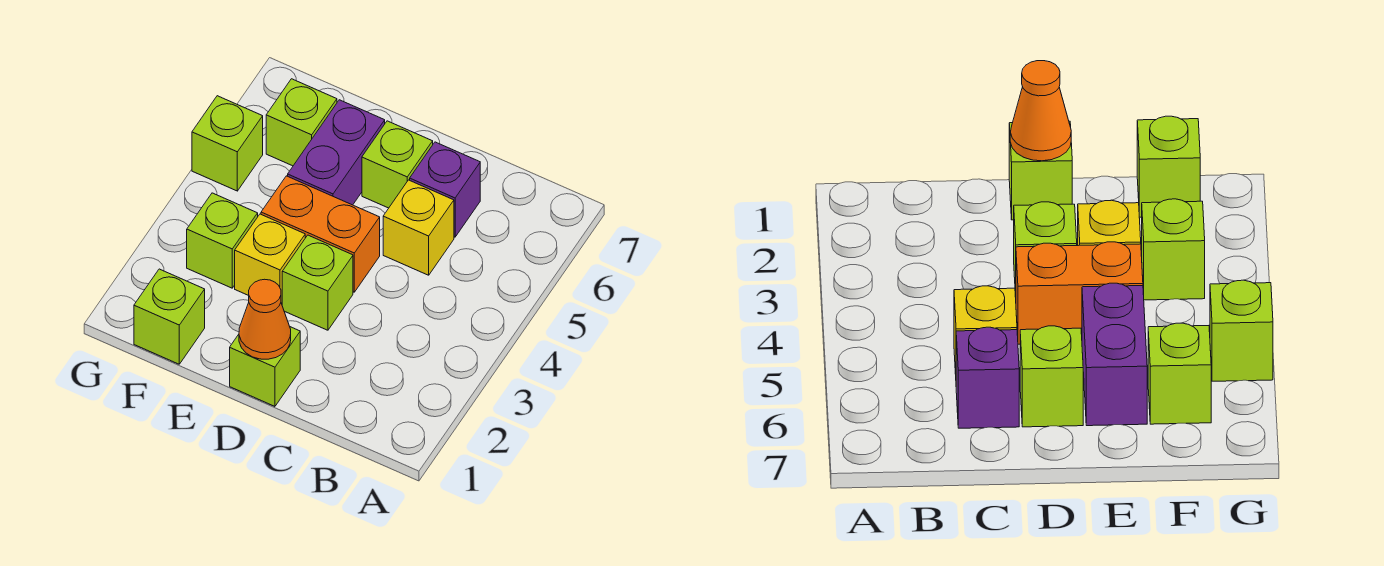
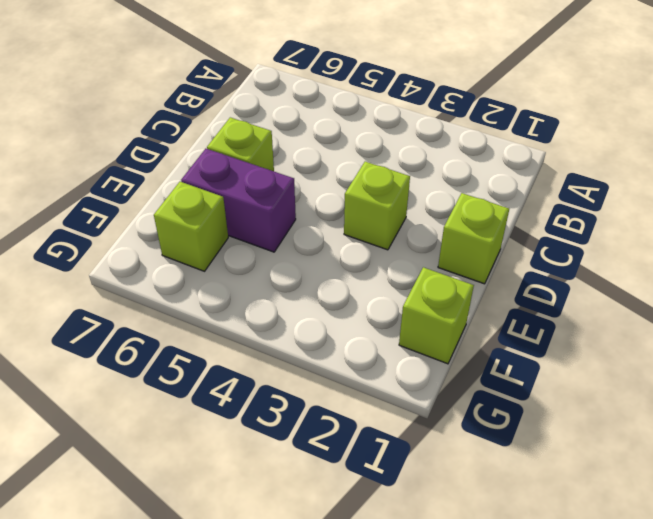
none -> yellow 1x1 brick [383,180,454,275]
none -> purple 1x1 brick [410,142,480,237]
none -> orange 1x2 brick [261,176,380,292]

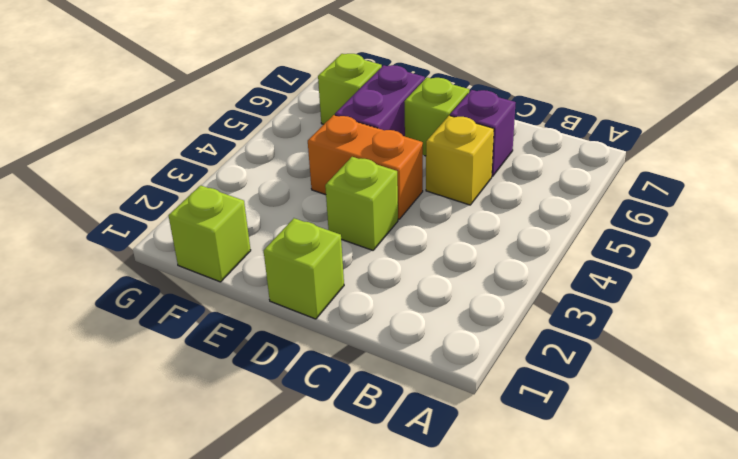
none -> yellow 1x1 brick [235,214,305,304]
none -> lime 1x1 brick [187,193,258,288]
none -> lime 1x1 brick [192,96,263,191]

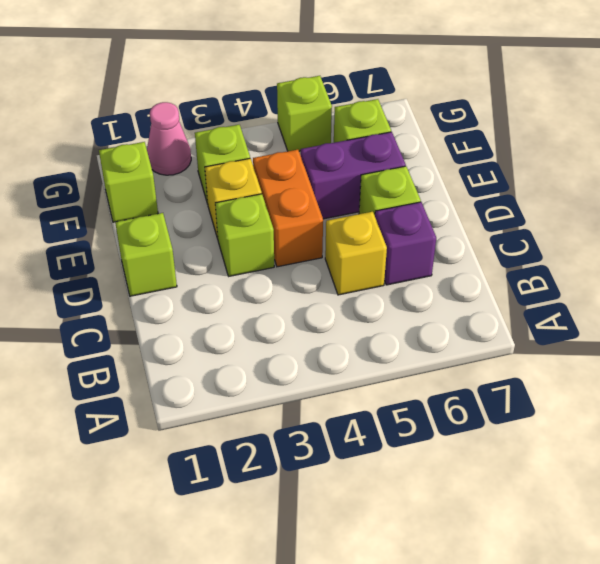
pink 1x1 cone [147,102,191,175] -> none
none -> orange 1x1 cone [239,279,291,359]

